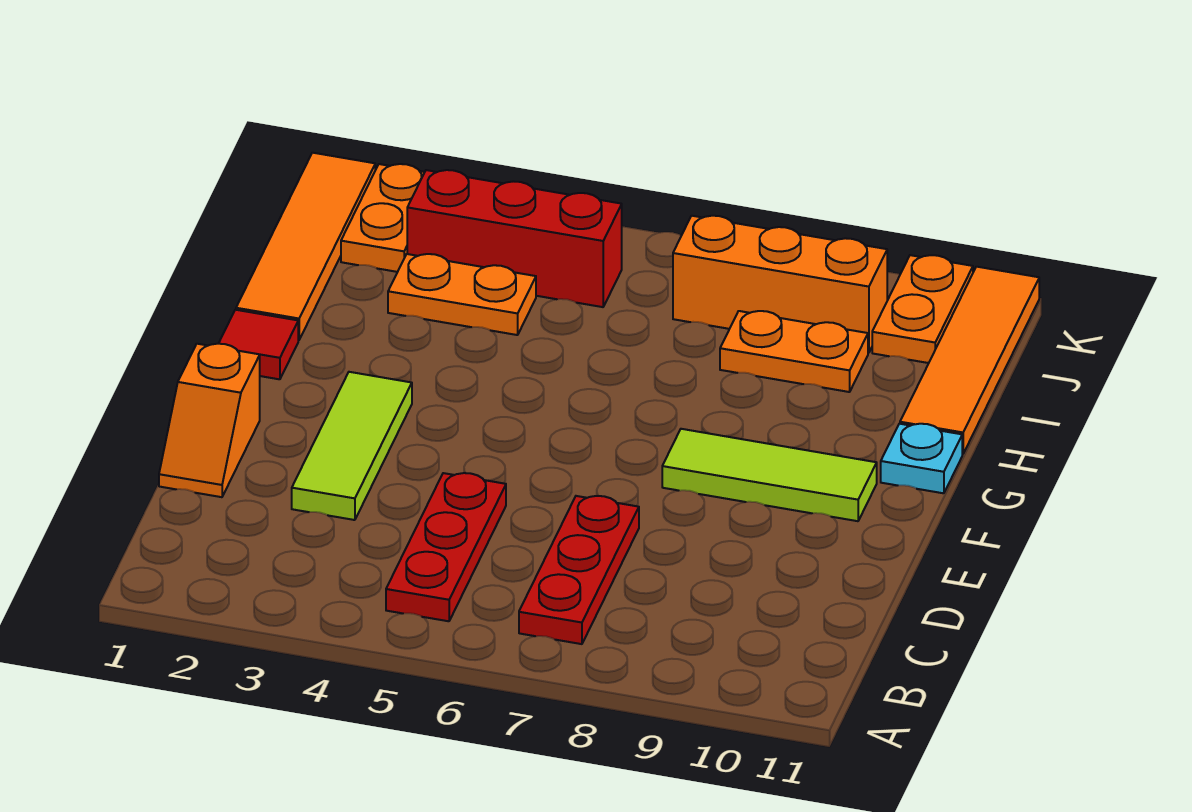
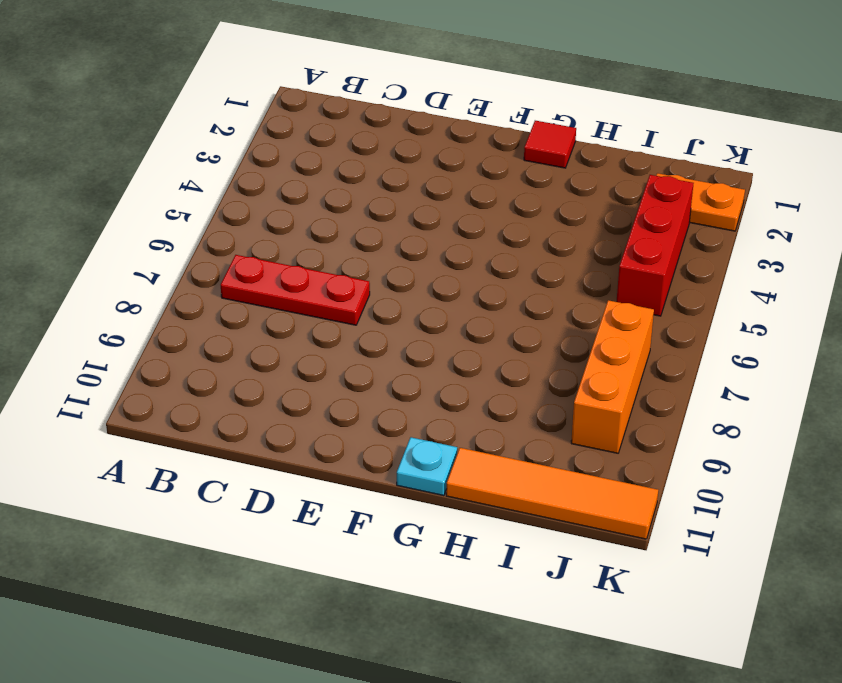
none -> red 1x3 plate [386,473,506,621]
none -> orange 1x2 slope [159,344,260,497]
none -> lime 1x3 tile [292,372,412,520]

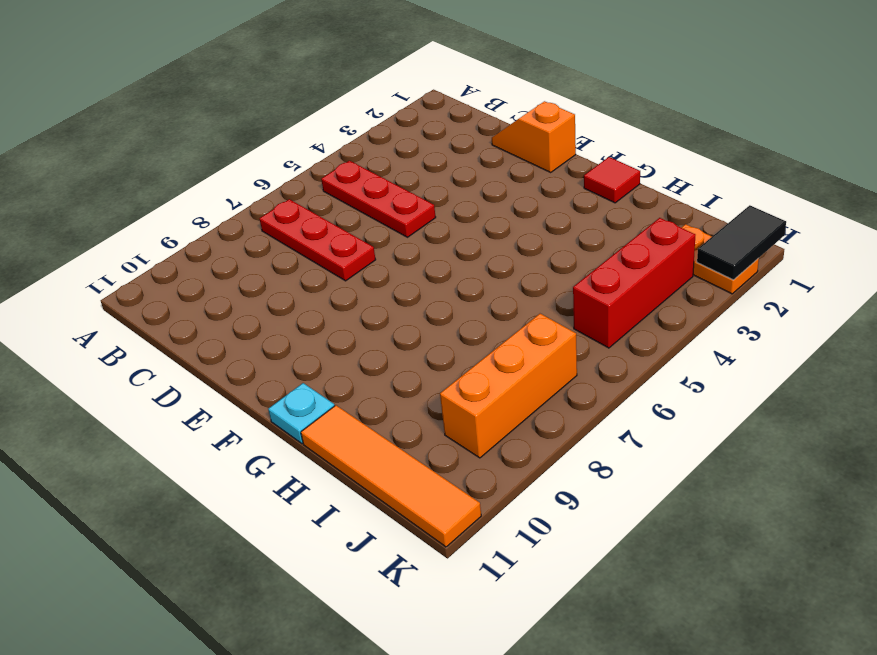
black 1x2 tile [697,205,786,280] -> none
none -> lime 1x3 tile [292,372,412,520]
none -> lime 1x3 tile [662,429,877,521]
none -> orange 1x4 tile [236,153,375,340]

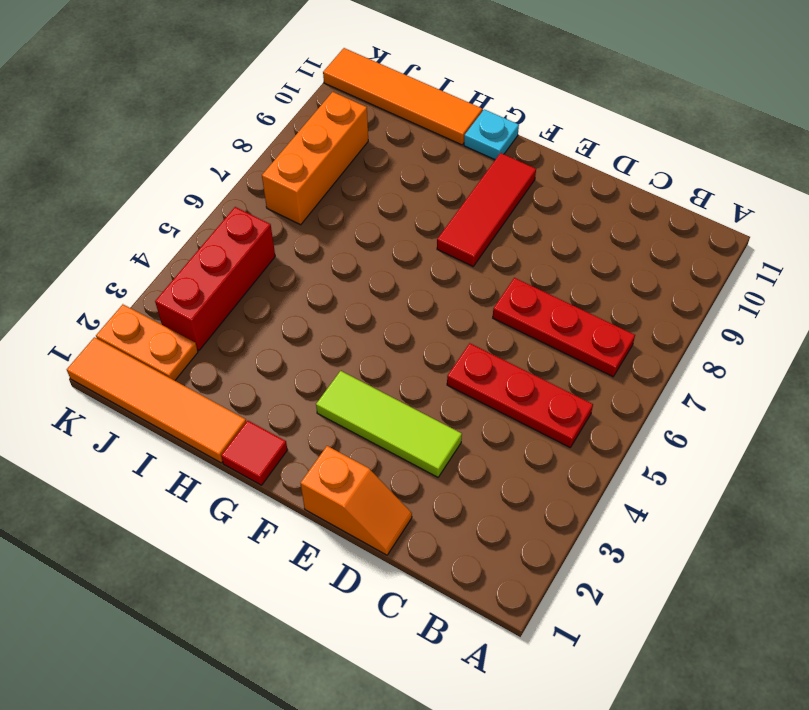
red 1x3 tile [437,153,536,266] -> lime 1x3 tile [662,429,877,521]
none -> orange 1x2 plate [388,254,536,335]
none -> orange 1x2 plate [720,311,868,392]
none -> orange 1x2 plate [872,255,973,363]

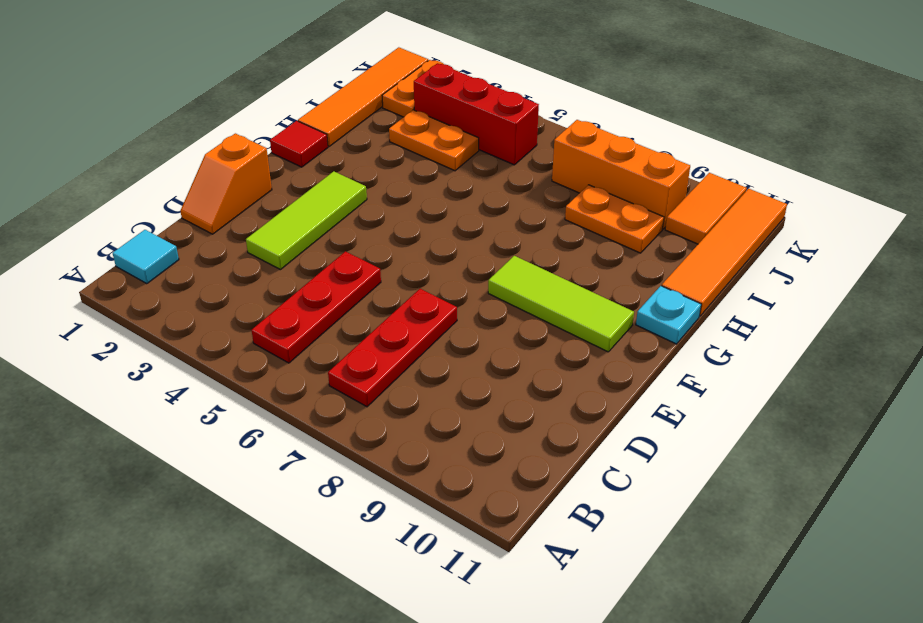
cyan 1x1 tile [113,230,179,284] -> none
orange 1x2 tile [665,173,747,244] -> orange 1x2 plate [872,255,973,363]

